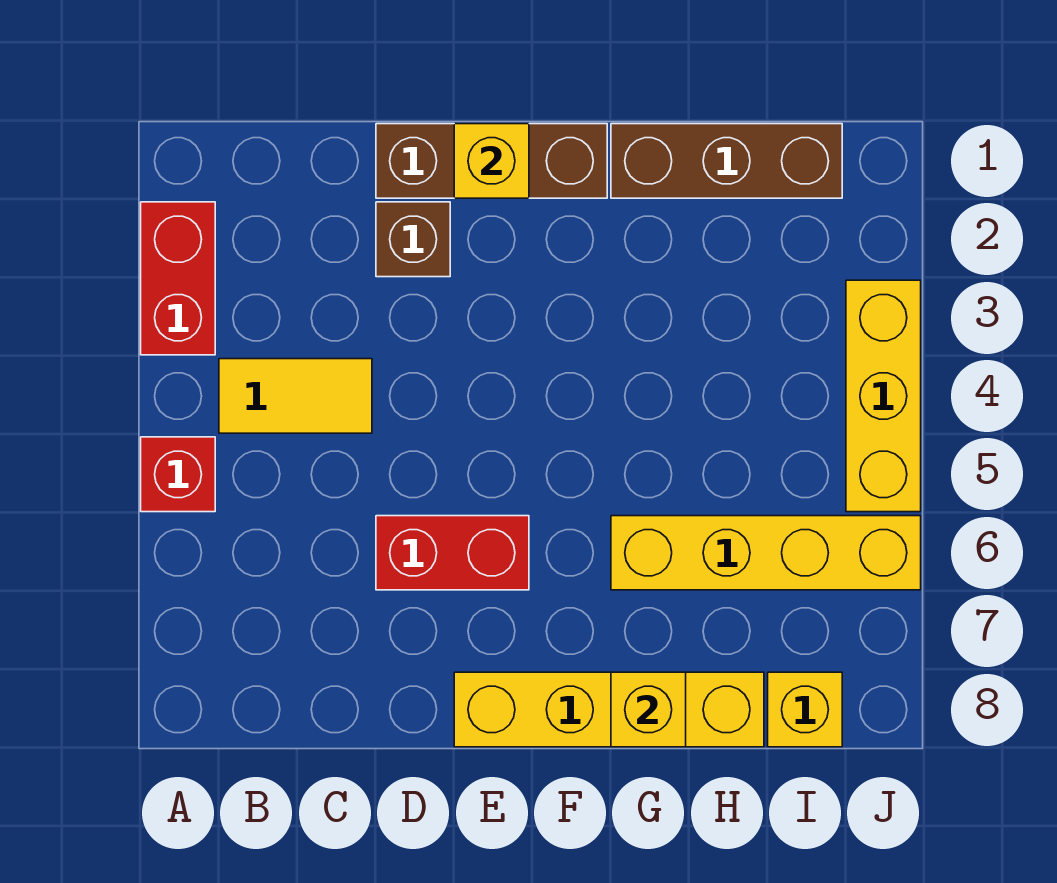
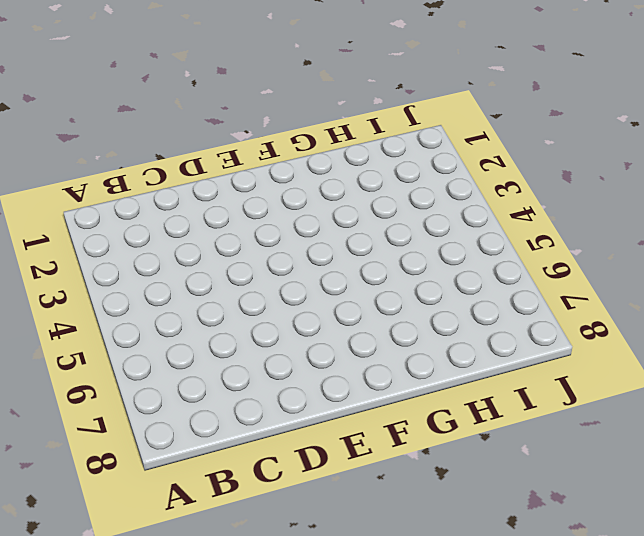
none -> red 1x2 brick [141,202,215,355]
none -> red 1x1 brick [141,437,215,512]
none -> yellow 1x2 tile [219,359,372,433]

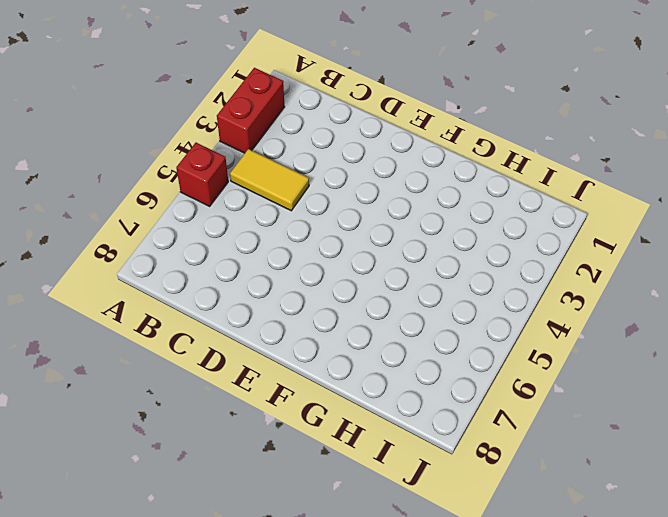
none -> brown 1x3 brick [376,124,607,198]
none -> brown 1x1 brick [376,202,450,277]
none -> red 1x2 brick [376,516,529,590]

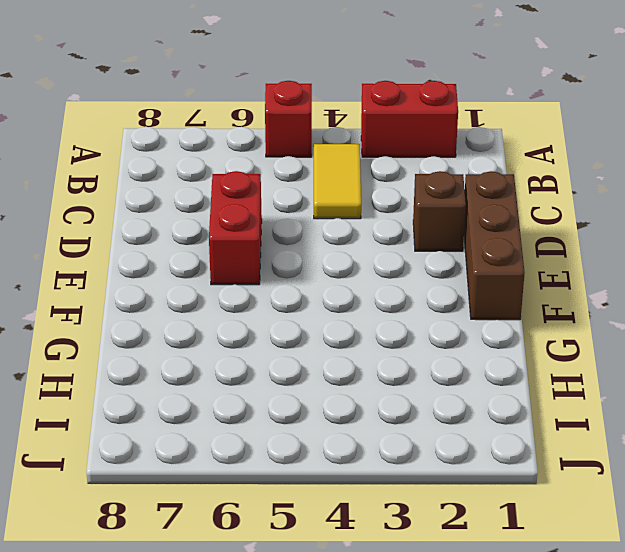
none -> yellow 1x4 brick [454,672,764,747]
none -> brown 1x3 brick [611,124,842,198]
none -> yellow 1x4 brick [611,516,921,590]

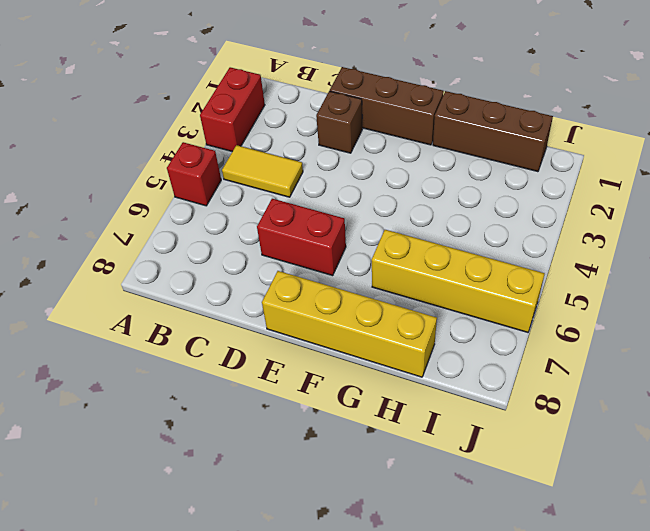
none -> yellow 1x1 brick [768,672,842,747]
none -> yellow 1x3 brick [846,280,921,512]
none -> yellow 1x1 brick [454,124,529,198]

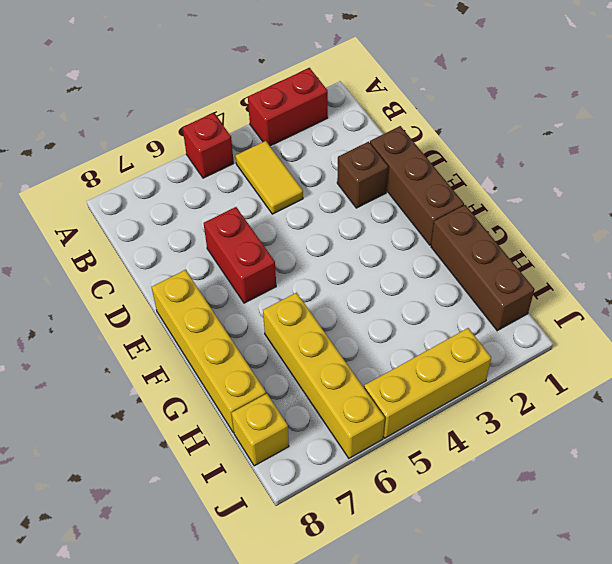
none -> yellow 1x1 brick [454,124,529,198]
none -> yellow 1x1 brick [611,672,686,747]

